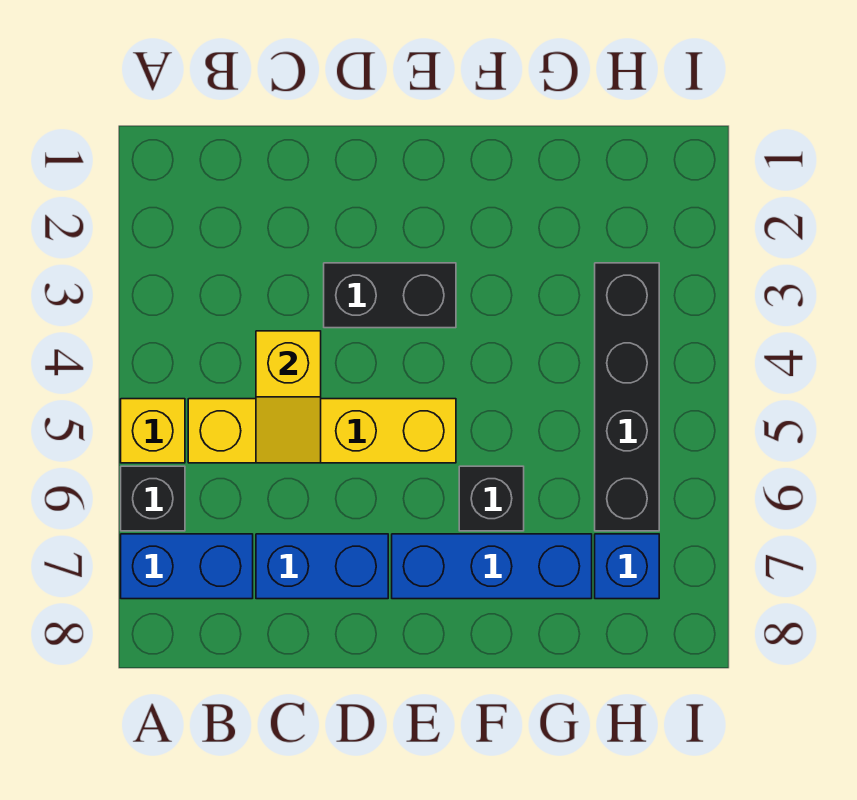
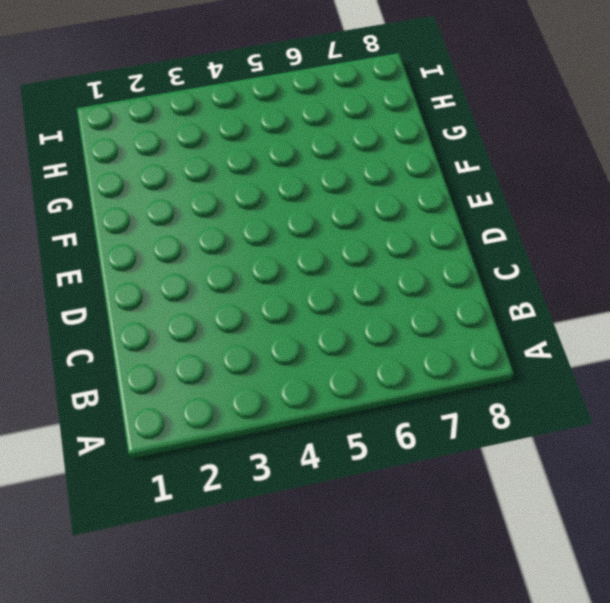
none -> yellow 1x1 brick [121,399,185,463]
none -> black 1x1 brick [121,466,185,531]

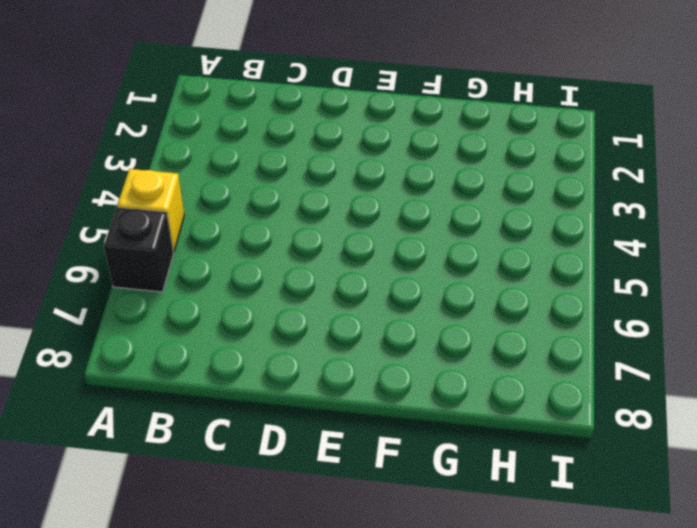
none -> blue 1x2 brick [121,534,253,599]
none -> yellow 1x4 brick [188,399,456,463]

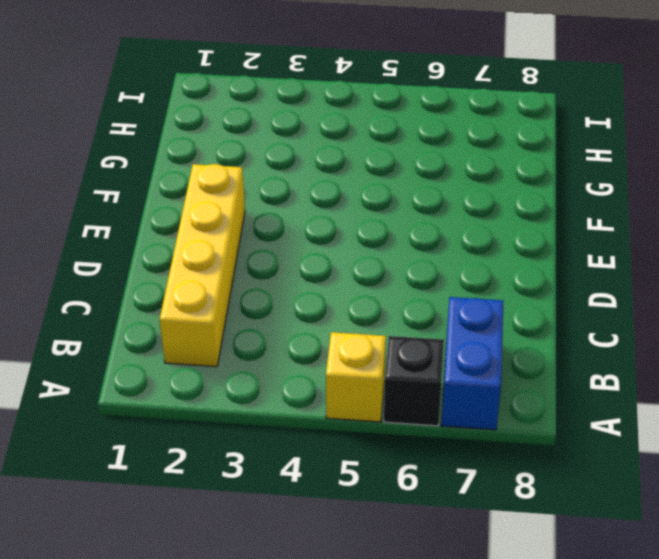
yellow 1x4 brick [160,164,245,367] -> yellow 1x4 brick moved to [188,399,456,463]
none -> blue 1x2 brick [256,534,388,599]
none -> black 1x2 brick [324,263,456,328]

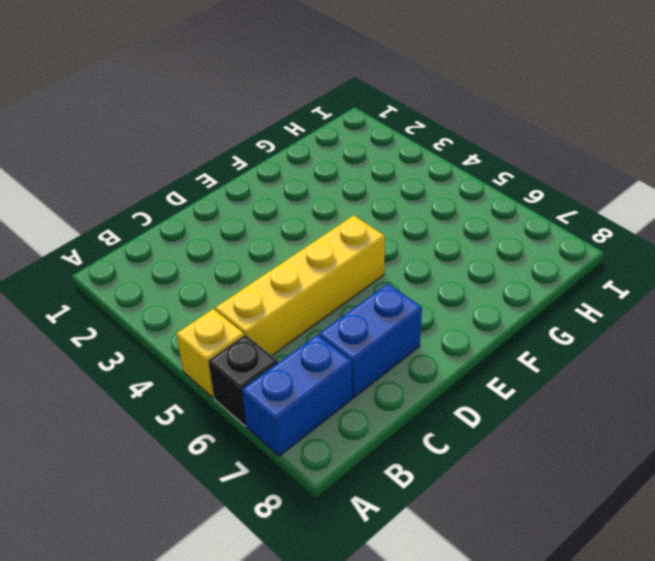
none -> black 1x2 brick [324,263,456,328]
none -> blue 1x3 brick [392,534,592,599]

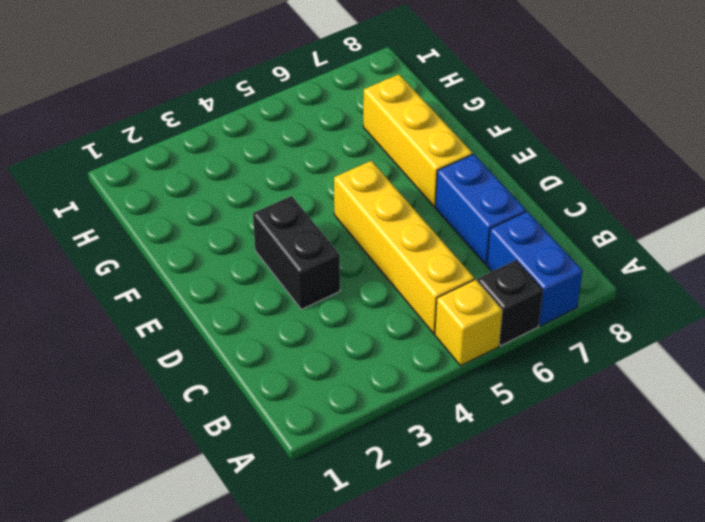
yellow 1x3 brick [363,74,473,207] -> blue 1x3 brick [392,534,592,599]
none -> black 1x1 brick [459,466,524,531]
none -> black 1x4 brick [595,263,659,531]

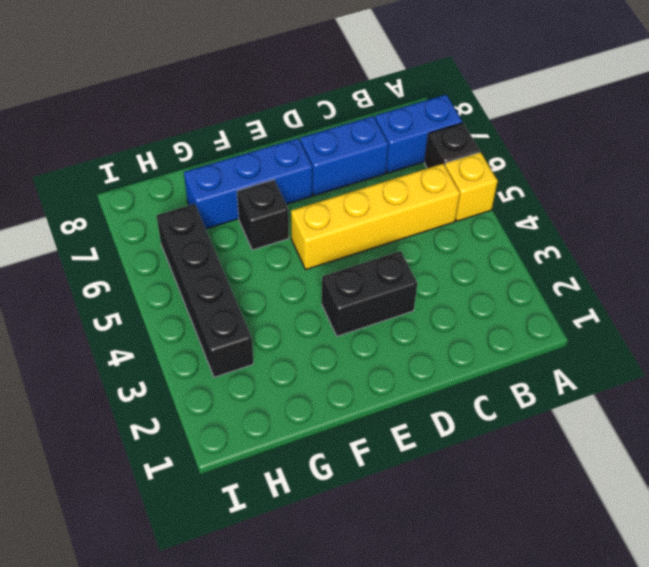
none -> blue 1x1 brick [595,534,659,599]
none -> yellow 1x2 slope [256,331,321,463]

